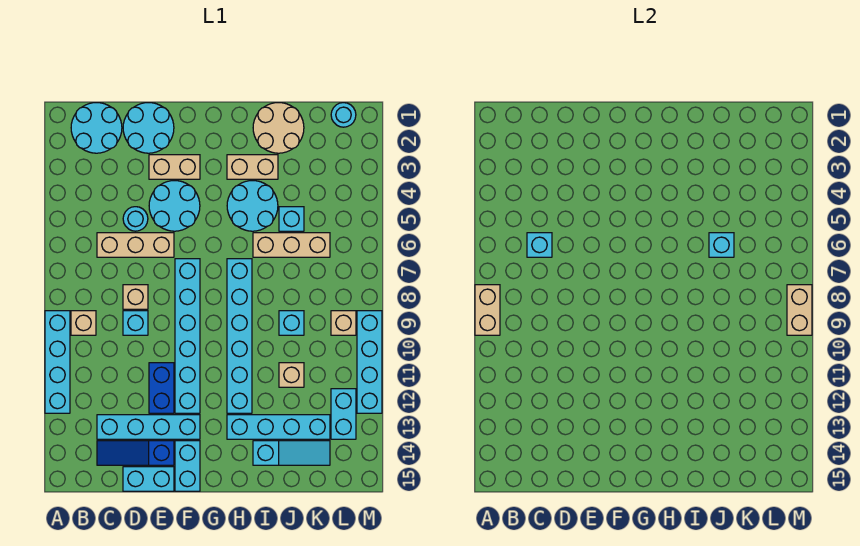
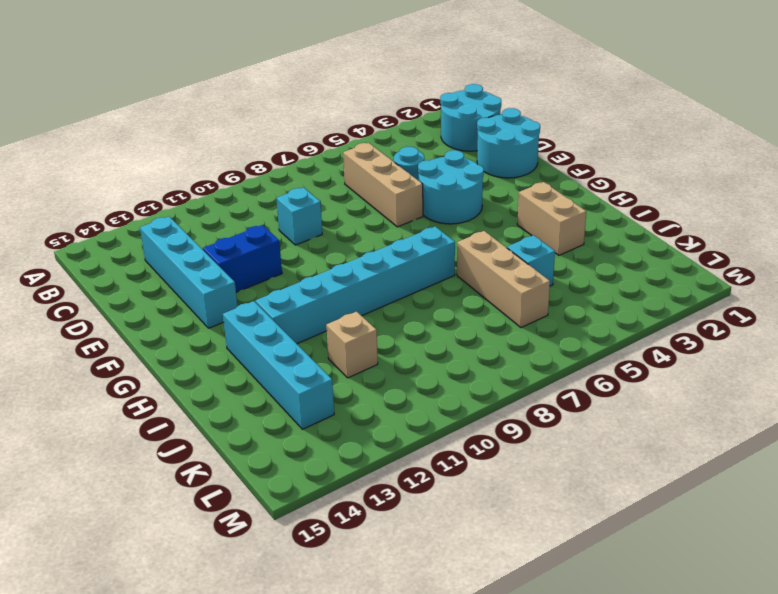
none -> cyan 1x4 brick [45,311,70,413]
none -> tan 1x1 brick [71,311,96,335]
none -> blue 1x3 slope [97,441,174,465]
none -> tan 1x1 brick [123,285,148,309]

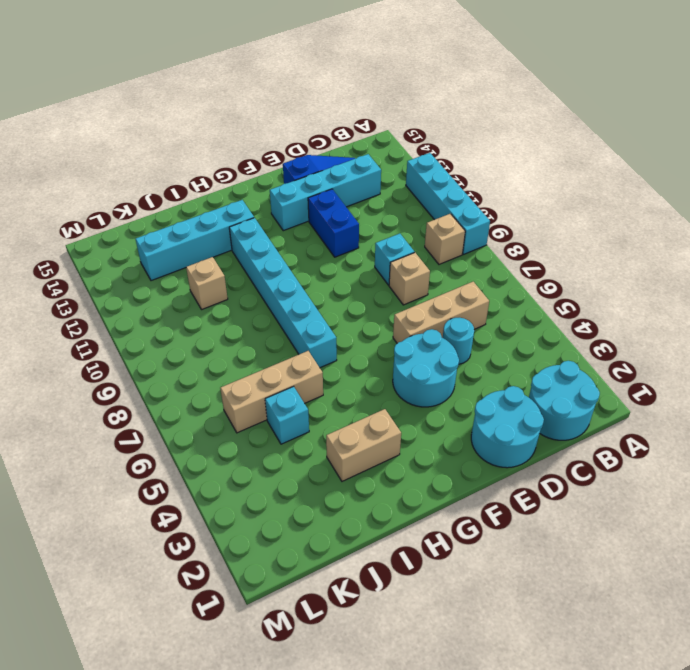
none -> cyan 1x2 brick [123,467,174,491]
none -> tan 1x2 brick [149,155,200,179]
none -> cyan 1x6 brick [175,259,200,413]
none -> cyan 1x2 brick [175,441,200,491]

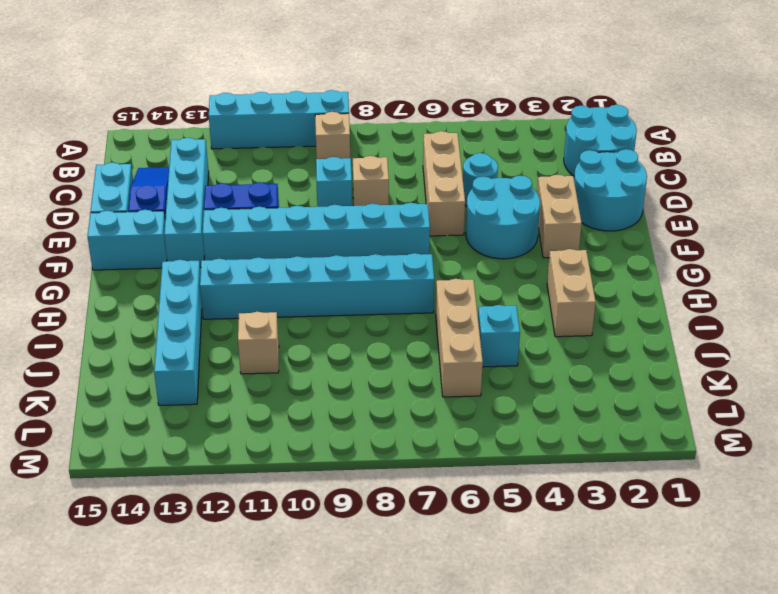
none -> cyan 2x2 round brick [227,181,278,231]
none -> tan 2x2 round brick [253,103,304,153]
none -> cyan 1x3 slope [253,441,330,465]
none -> cyan 1x1 brick [279,311,304,335]

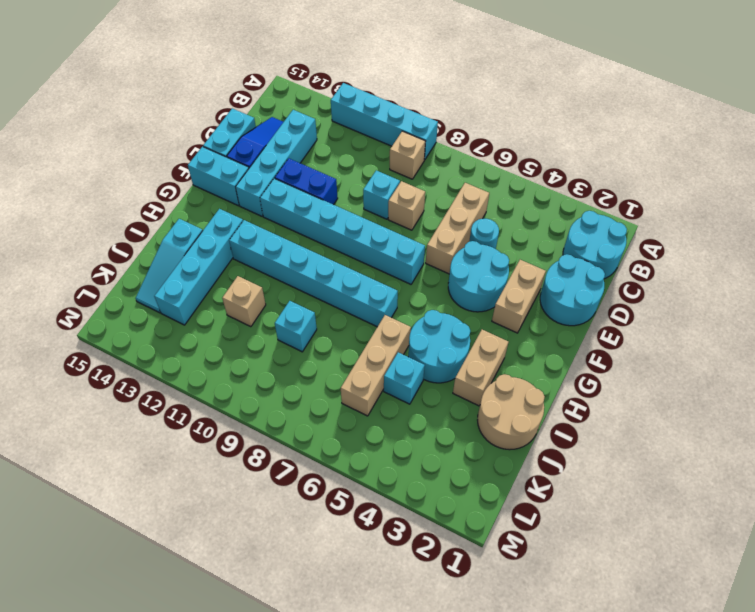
none -> cyan 1x1 round brick [331,103,356,127]
none -> tan 1x1 brick [331,311,356,335]
none -> cyan 1x2 brick [331,389,356,439]
none -> cyan 1x4 brick [357,311,382,413]

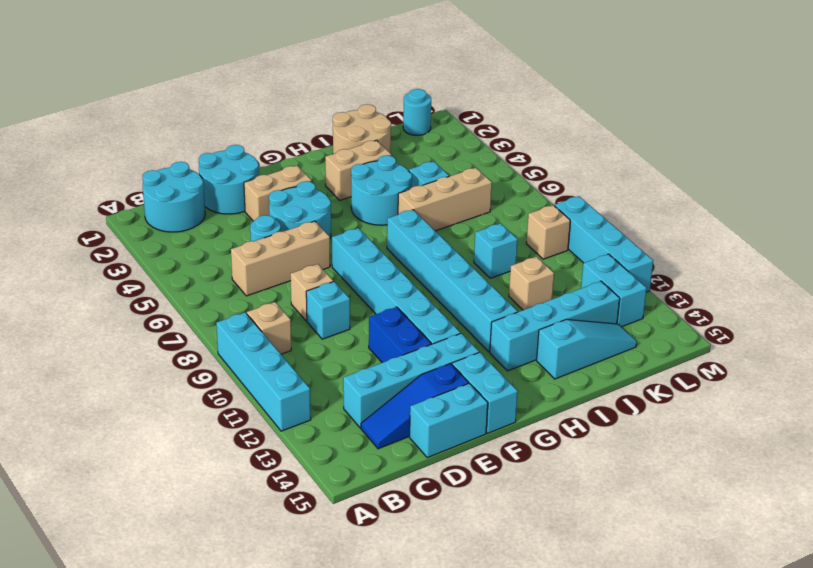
none -> tan 1x2 brick [475,285,500,335]
none -> cyan 1x1 brick [527,233,552,257]
none -> cyan 1x1 brick [709,233,734,257]
none -> tan 1x2 brick [787,285,812,335]

